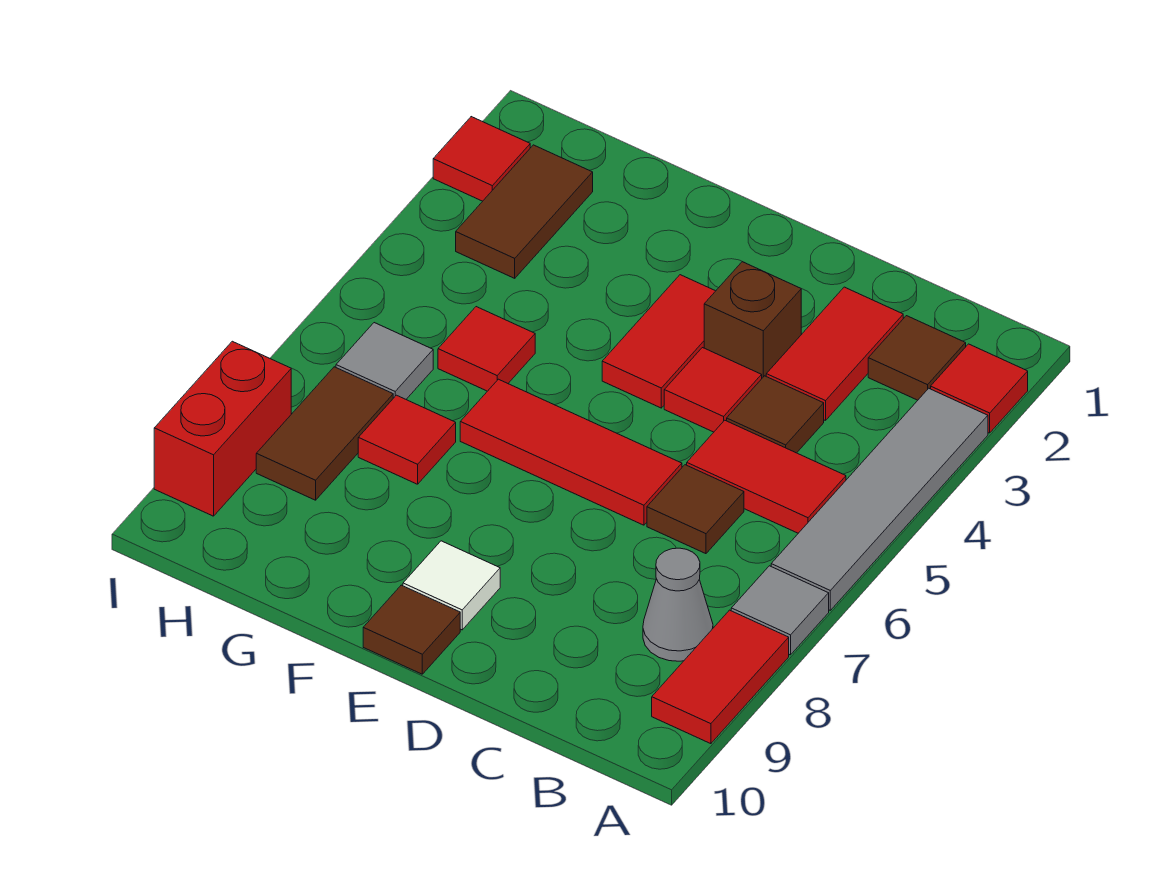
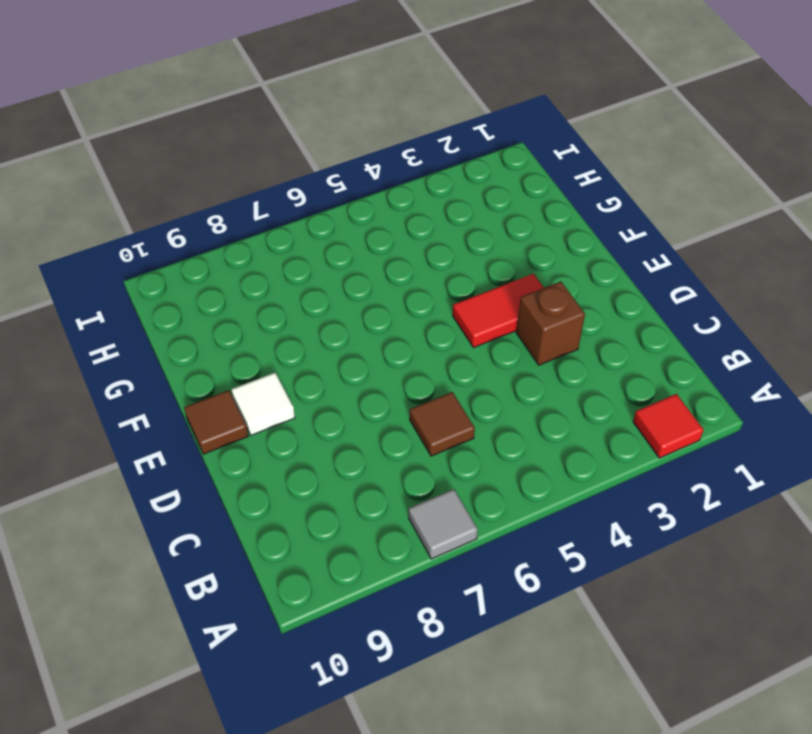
none -> grey 1x4 tile [771,388,988,610]
none -> red 1x2 tile [652,610,789,744]
none -> brown 1x1 tile [868,316,966,400]

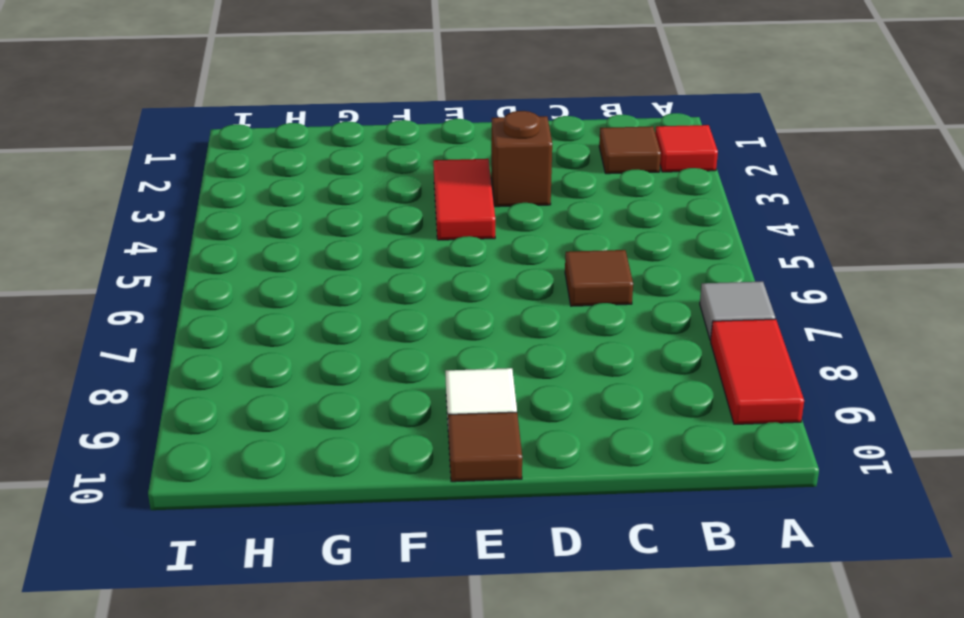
none -> grey 1x4 tile [771,388,988,610]
none -> red 1x2 tile [687,420,846,533]
none -> grey 1x1 cone [643,548,713,661]

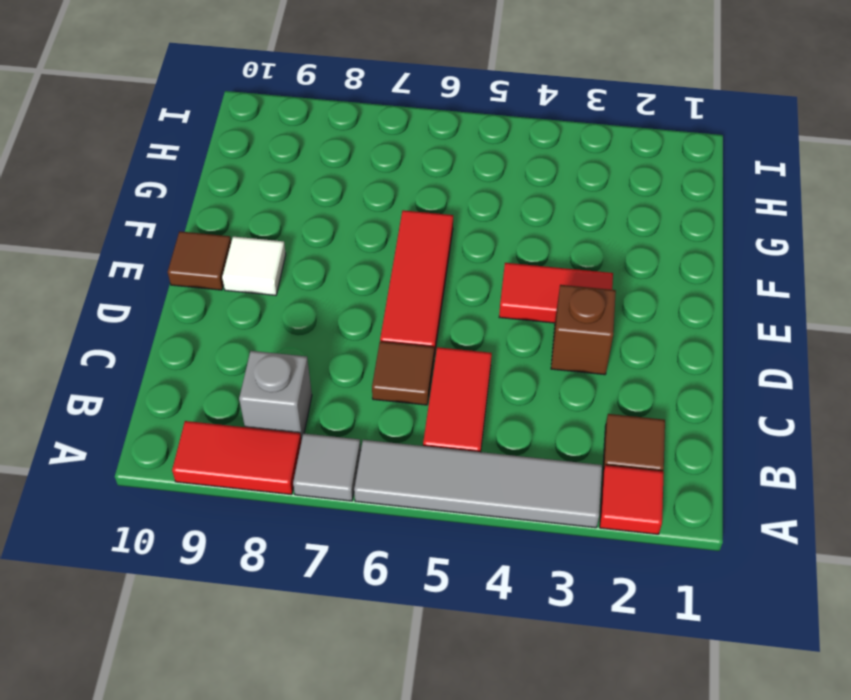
grey 1x1 brick [239,351,312,441] -> grey 1x1 cone [643,548,713,661]
none -> red 1x2 tile [766,287,903,421]
none -> brown 1x1 tile [727,376,824,453]
none -> red 1x1 tile [664,348,762,432]

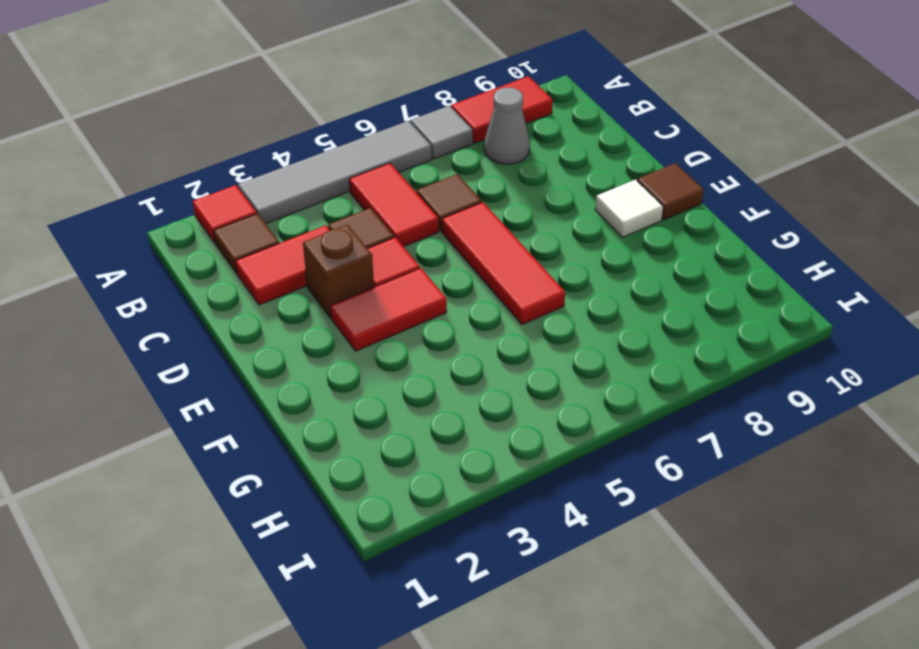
none -> red 1x1 tile [438,307,535,391]
none -> red 1x1 tile [358,395,456,484]
none -> brown 1x2 tile [456,145,593,278]

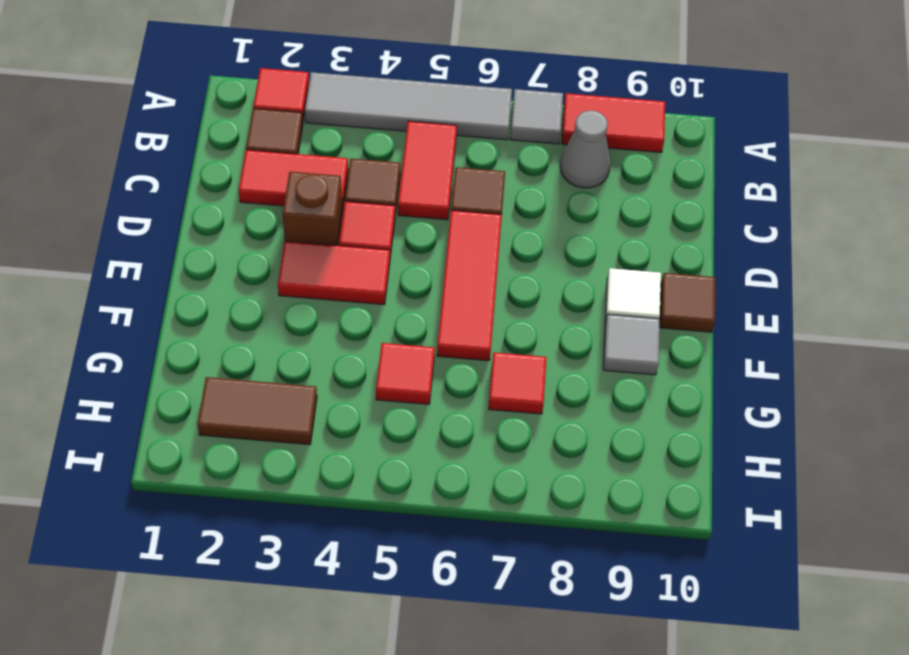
grey 1x1 tile [603,314,660,375] -> grey 1x1 tile moved to [336,323,433,399]
none -> brown 1x2 tile [256,367,393,500]
none -> red 1x1 tile [433,117,530,201]
none -> red 1x2 brick [154,341,291,516]

